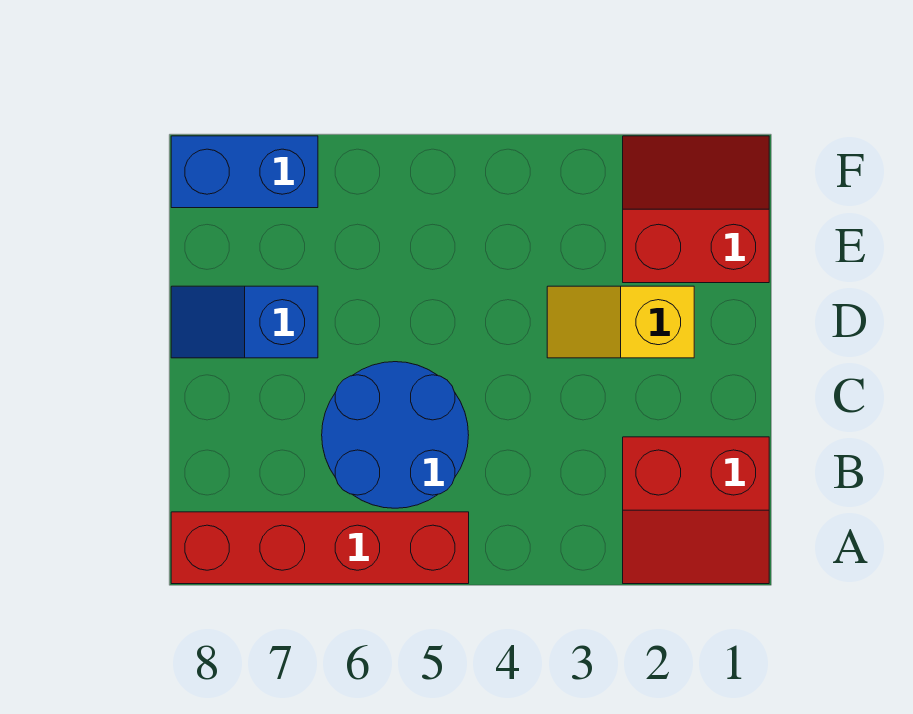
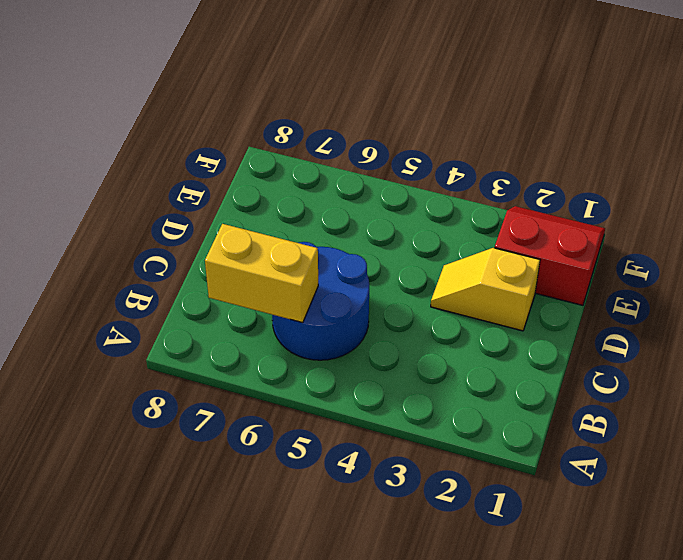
yellow 1x2 brick [205,224,318,323] -> none
none -> red 2x2 slope [623,437,769,584]
none -> red 1x4 brick [171,512,469,584]

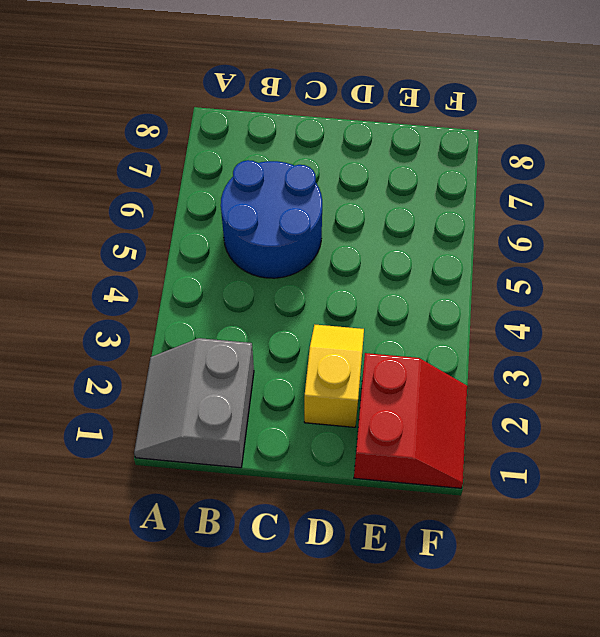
grey 2x2 slope [134,338,254,468] -> red 2x2 slope [623,437,769,584]
none -> red 1x4 brick [171,512,469,584]
none -> blue 1x2 slope [171,286,318,358]

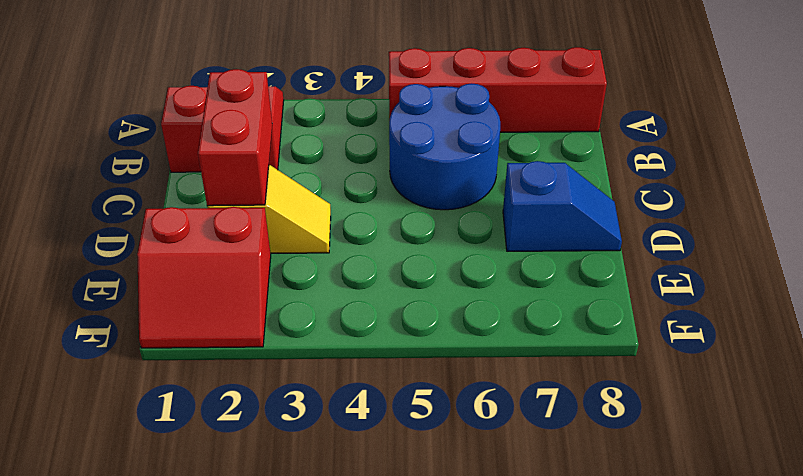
red 1x2 brick [198,69,272,206] -> none
none -> blue 1x2 brick [171,136,318,208]

